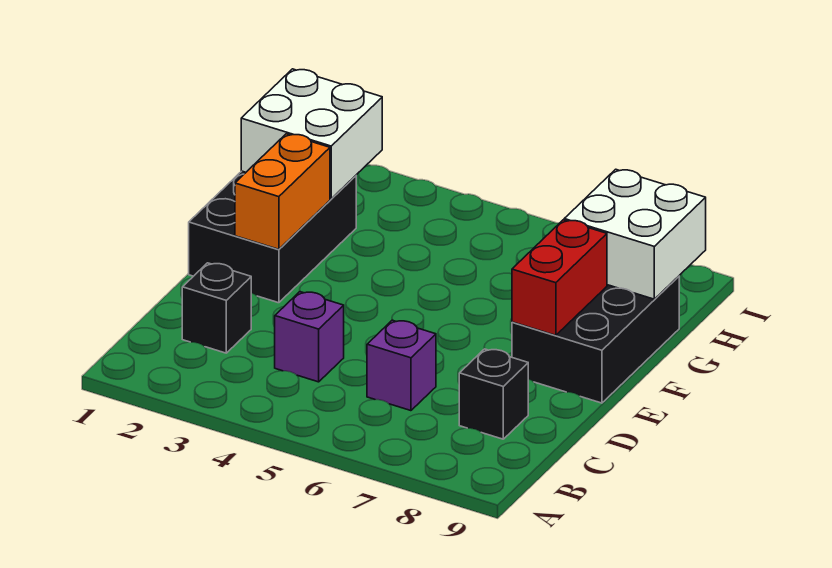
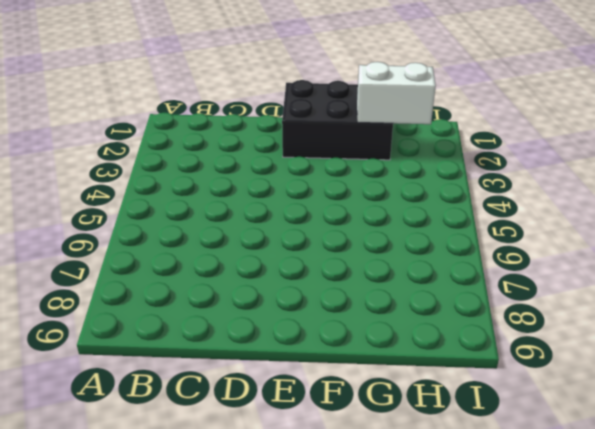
white 1x2 brick [357,62,436,124] -> white 2x2 brick [241,69,382,199]
none -> black 1x1 brick [182,263,251,353]
none -> purple 1x1 brick [275,292,344,382]

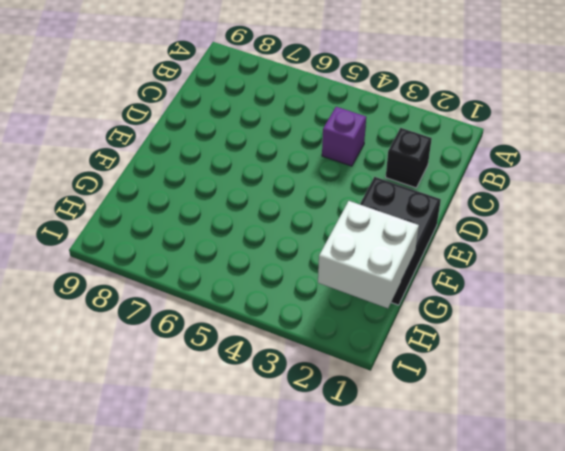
none -> purple 1x1 brick [367,320,436,411]
none -> black 1x1 brick [459,349,528,439]

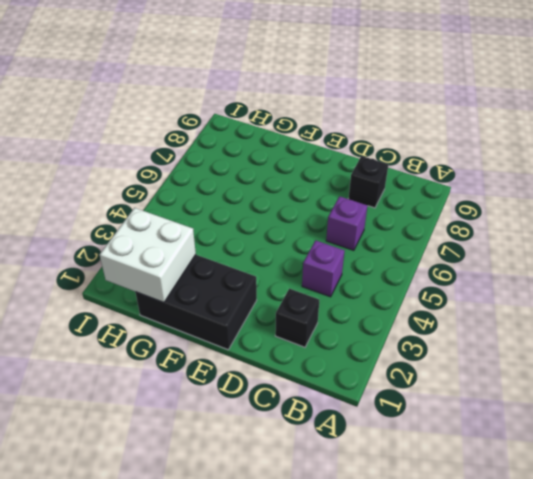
none -> black 2x3 brick [512,276,679,403]
none -> orange 1x2 brick [235,134,330,249]

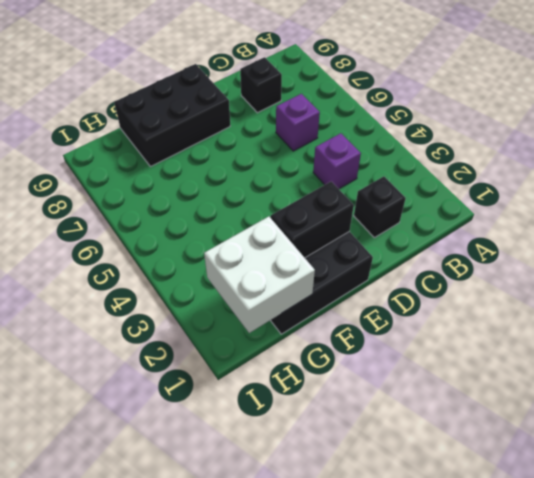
black 1x2 brick [271,181,354,258] -> orange 1x2 brick [235,134,330,249]
none -> red 1x2 brick [512,220,607,335]
none -> white 2x2 brick [564,169,706,299]

